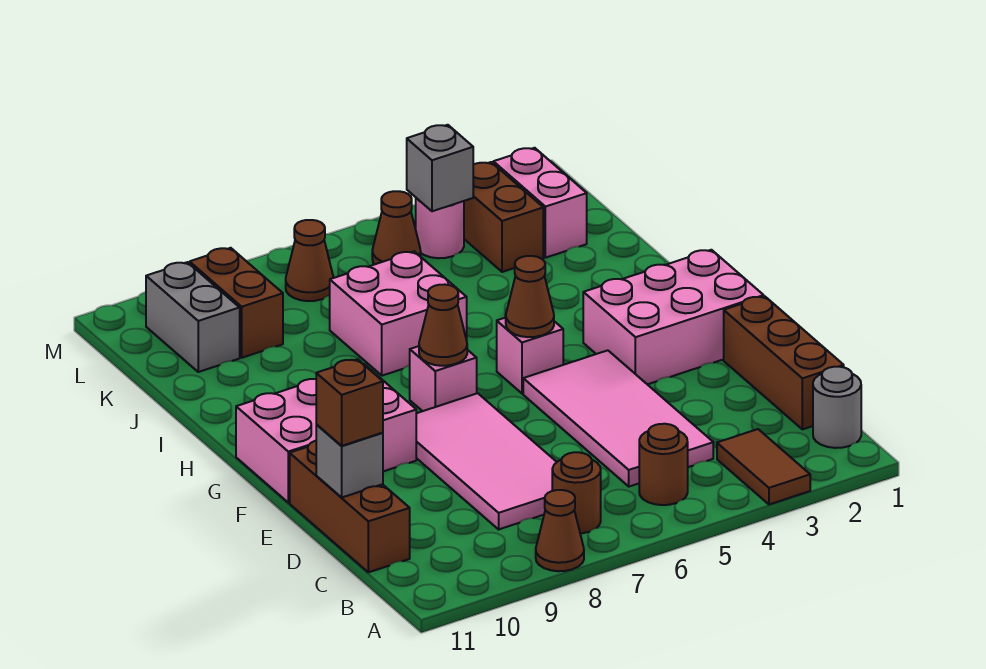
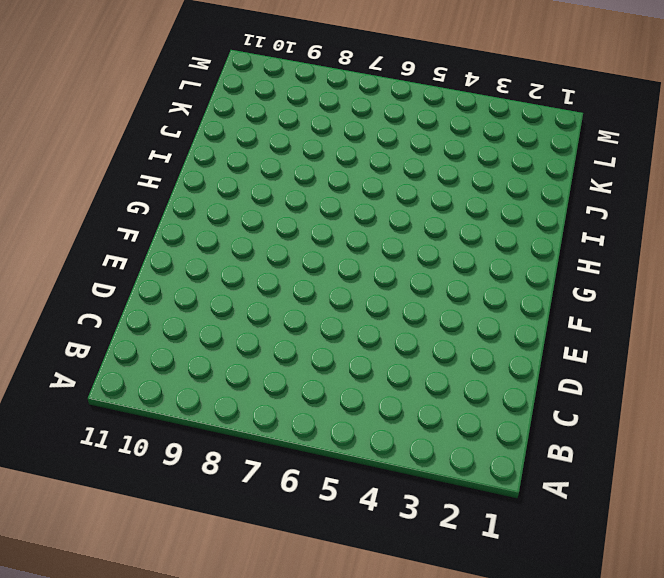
none -> brown 1x2 tile [717,429,810,504]
none -> brown 1x1 cone [536,490,584,571]
none -> grey 1x1 round brick [813,367,861,448]

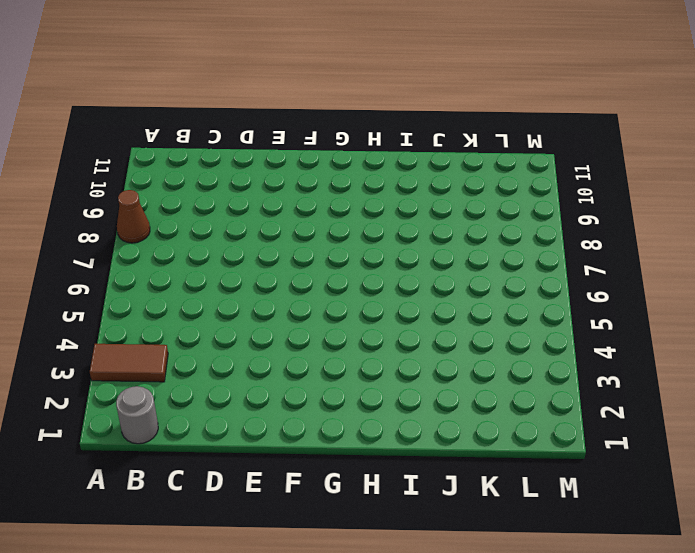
none -> brown 1x1 round brick [639,424,688,505]
none -> brown 1x1 round brick [552,452,601,533]
none -> brown 1x3 brick [724,296,844,429]

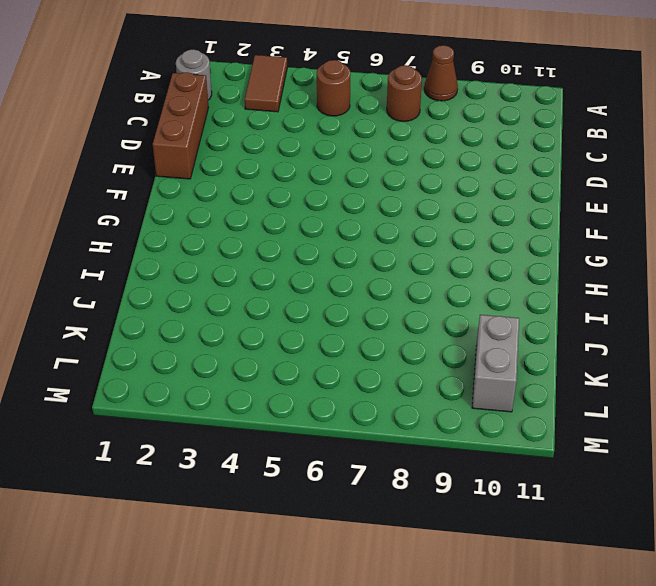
none -> pink 2x4 tile [523,350,713,487]
none -> pink 2x4 tile [416,393,557,529]
none -> brown 1x3 brick [290,441,410,572]

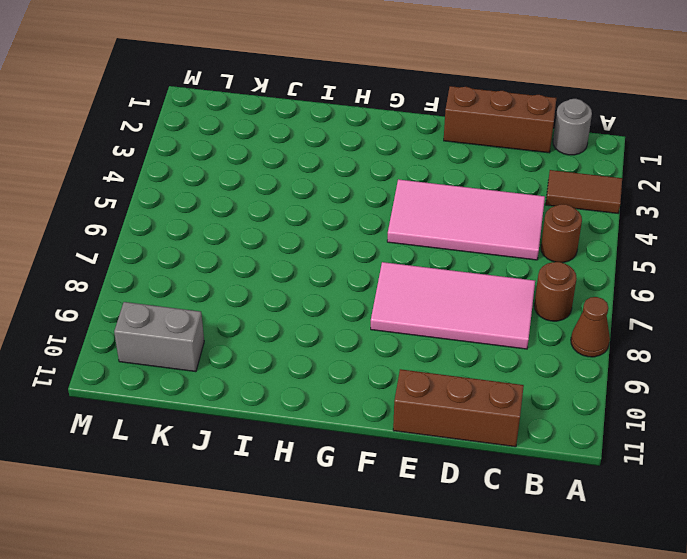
none -> pink 2x3 brick [583,250,764,384]
none -> pink 2x3 brick [236,364,416,503]
none -> pink 1x1 brick [497,318,563,394]

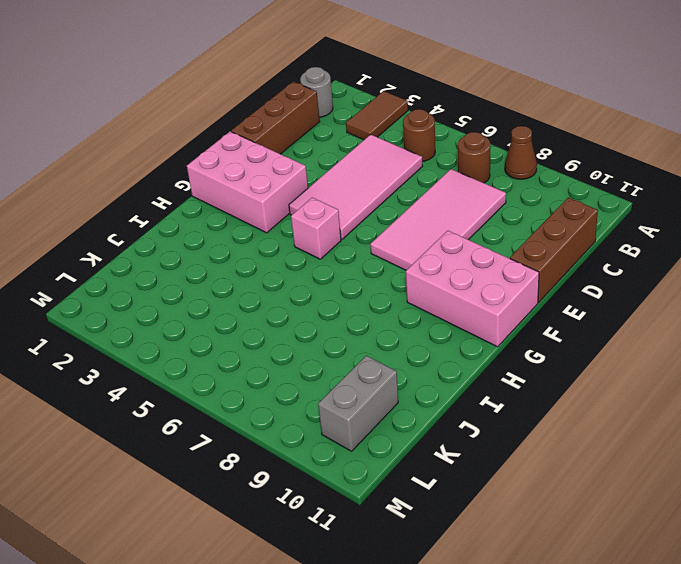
none -> pink 1x1 brick [410,346,477,411]
none -> pink 2x2 brick [329,251,467,376]
none -> pink 1x2 brick [493,148,587,258]

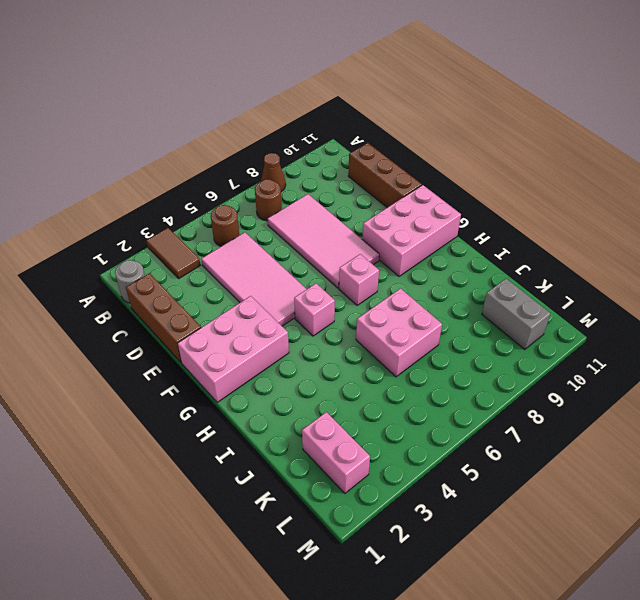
none -> brown 1x2 brick [464,162,543,272]
none -> brown 1x2 brick [190,248,283,358]
none -> pink 1x1 round brick [416,198,464,258]

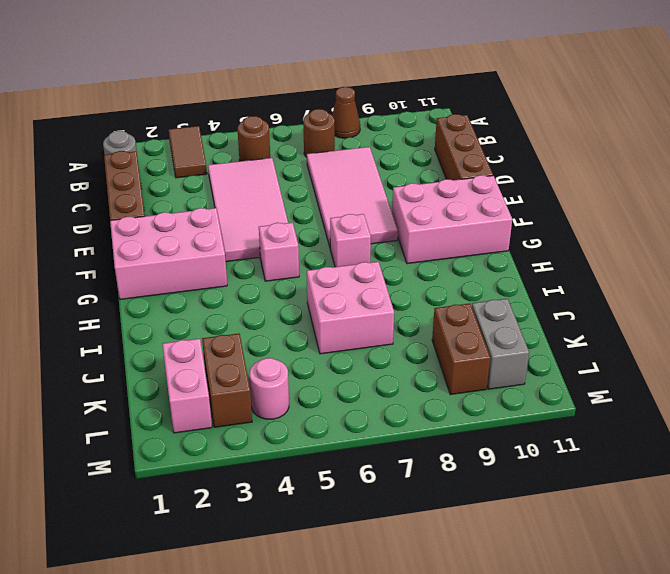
none -> brown 1x1 cone [372,191,421,265]
none -> brown 1x1 cone [286,220,333,301]
none -> grey 1x1 brick [316,425,383,498]

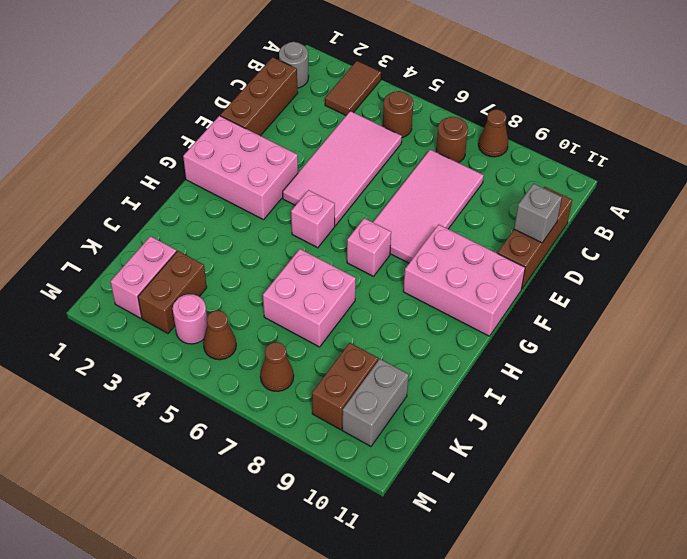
none -> brown 1x1 cone [506,256,554,337]
none -> brown 1x1 cone [419,285,467,366]
none -> grey 1x1 brick [407,125,473,211]

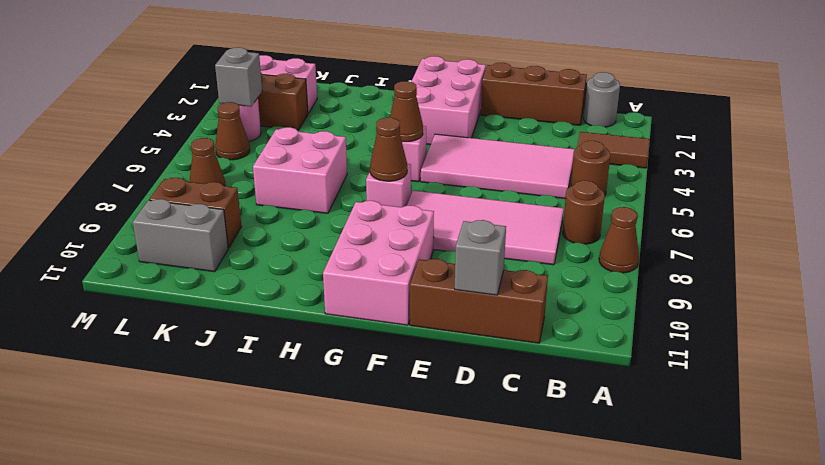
none -> brown 1x1 brick [316,359,383,446]

